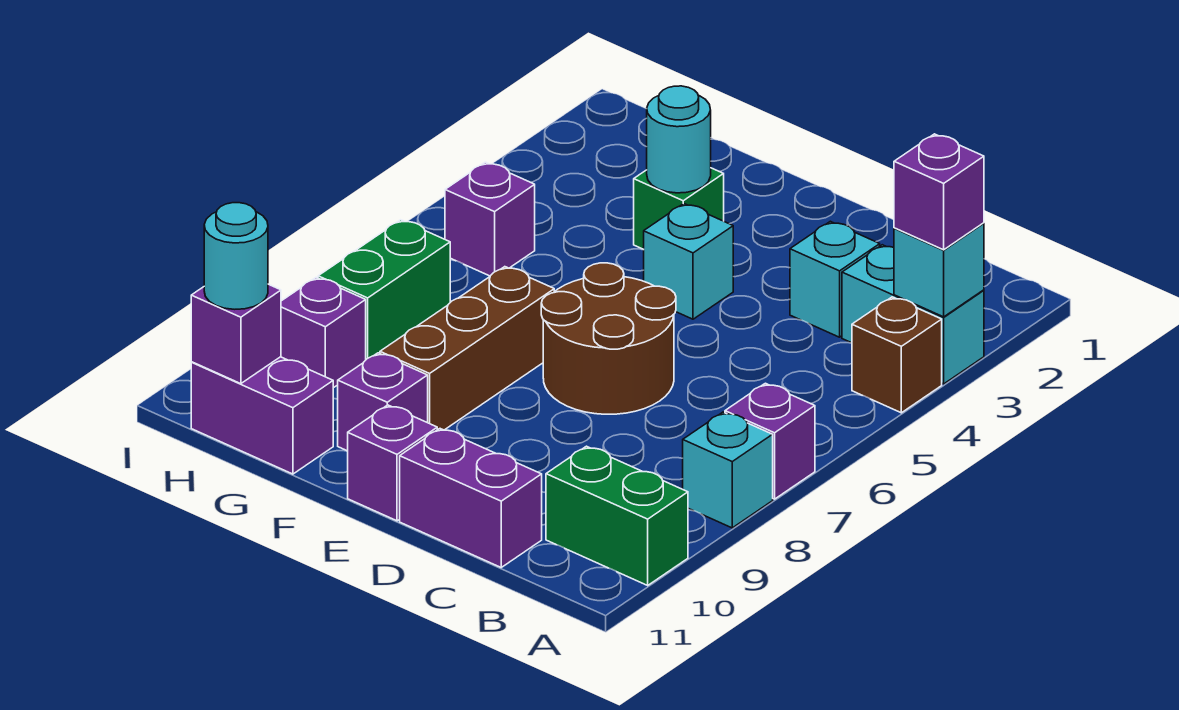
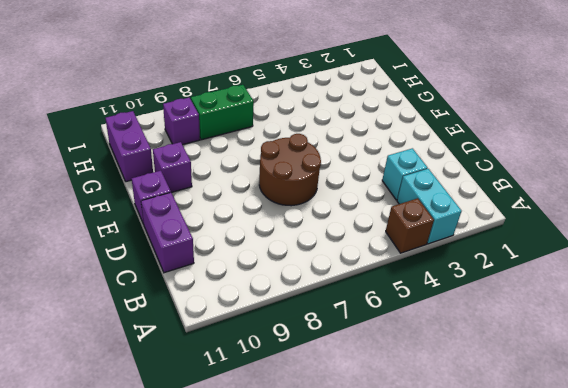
none -> purple 1x1 brick [725,383,815,499]
none -> cyan 1x1 brick [683,412,773,528]
none -> green 1x2 brick [546,446,688,585]

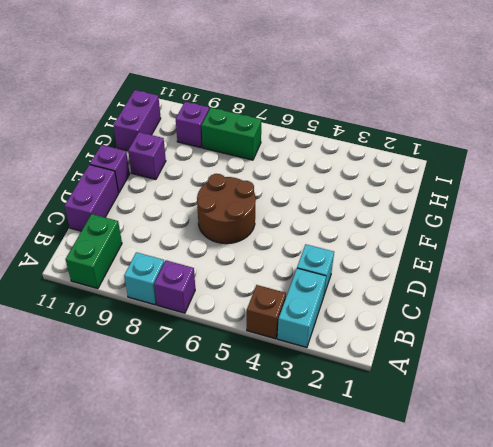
none -> cyan 1x1 brick [644,203,733,319]
none -> green 1x1 brick [634,168,724,249]
none -> brown 1x3 brick [380,267,554,430]

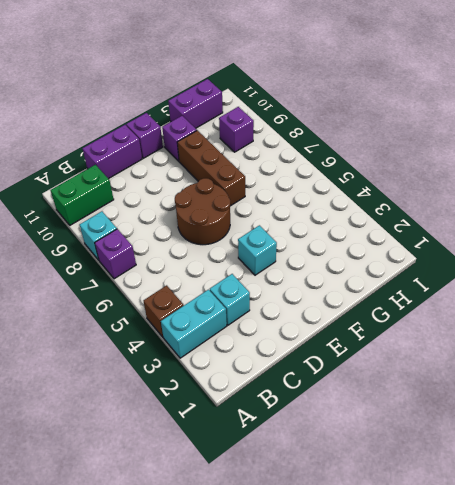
none -> green 1x1 brick [634,168,724,249]
none -> purple 1x1 brick [445,162,535,276]
none -> green 1x2 brick [318,220,450,359]

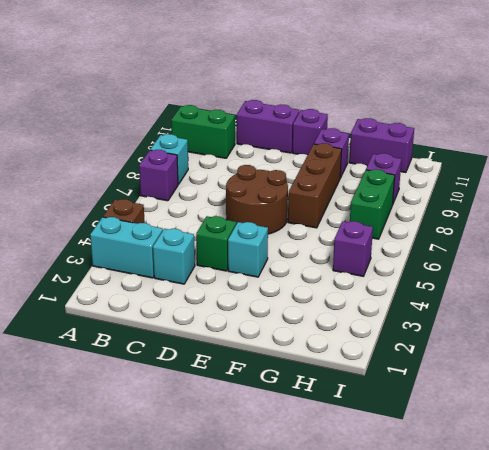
green 1x1 brick [196,216,236,271] -> green 1x1 brick moved to [634,168,724,249]
none -> cyan 1x1 brick [894,223,984,317]
none -> cyan 1x1 round brick [647,86,711,193]
none -> purple 1x1 brick [191,284,281,384]

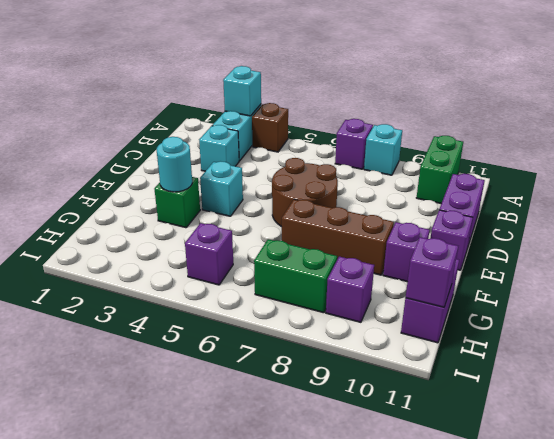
none -> purple 1x1 brick [894,134,984,250]
none -> cyan 1x1 round brick [204,203,268,309]

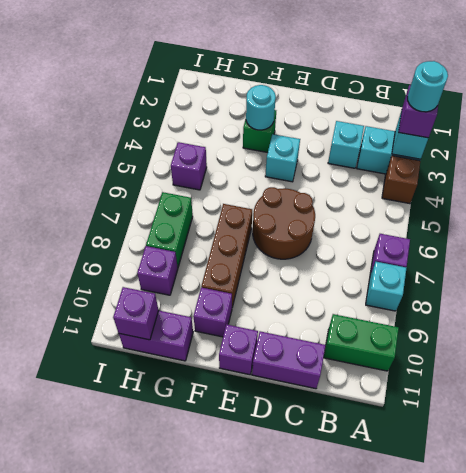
cyan 1x1 round brick [407,61,448,112] -> cyan 1x1 round brick moved to [204,203,268,309]

